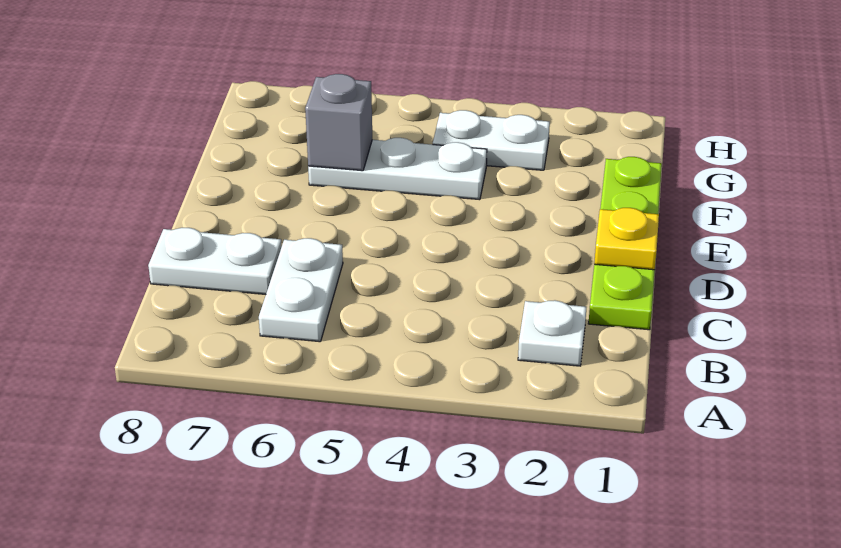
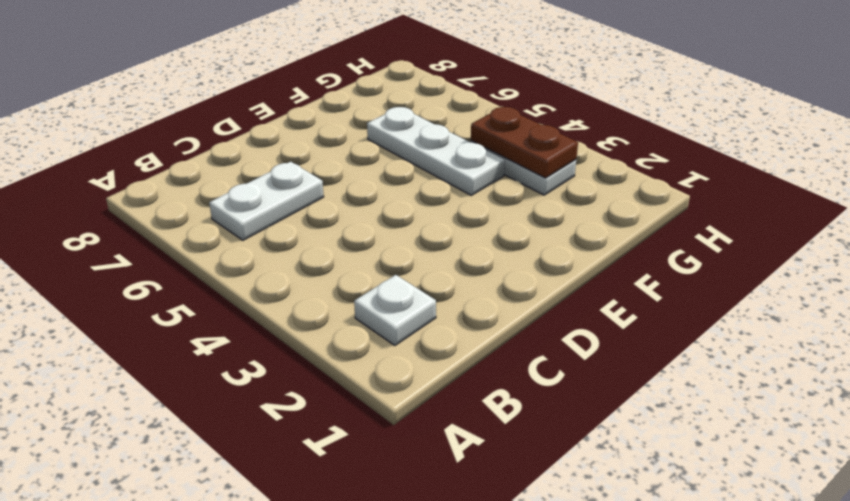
brown 1x2 plate [471,107,578,178] -> none
none -> lime 1x4 plate [588,157,662,330]
none -> white 1x2 plate [148,228,282,294]

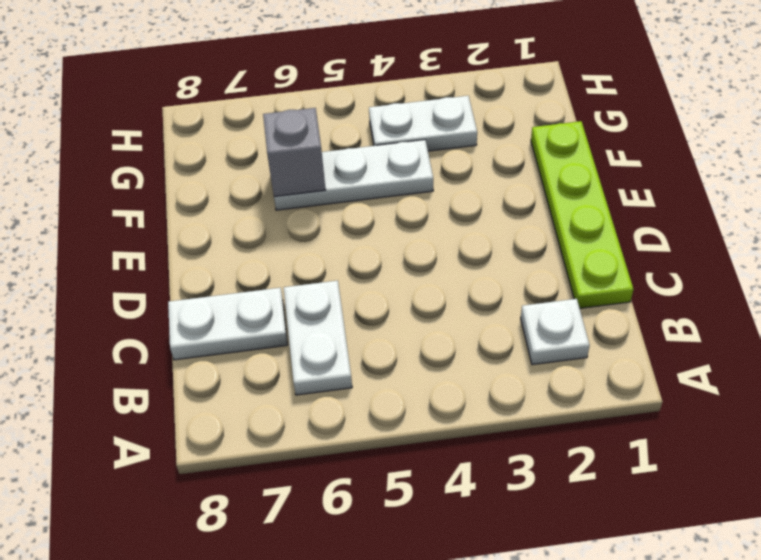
none -> yellow 1x1 plate [594,208,659,270]

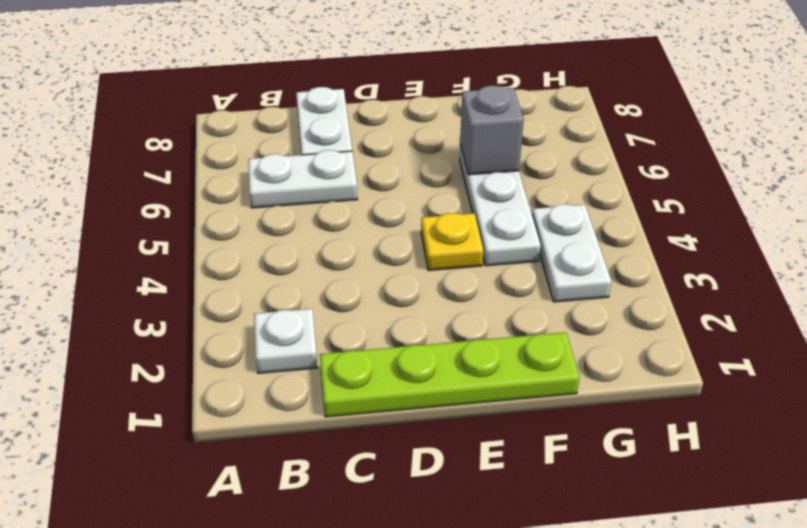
yellow 1x1 plate [421,213,483,271] -> yellow 1x1 plate moved to [594,208,659,270]

